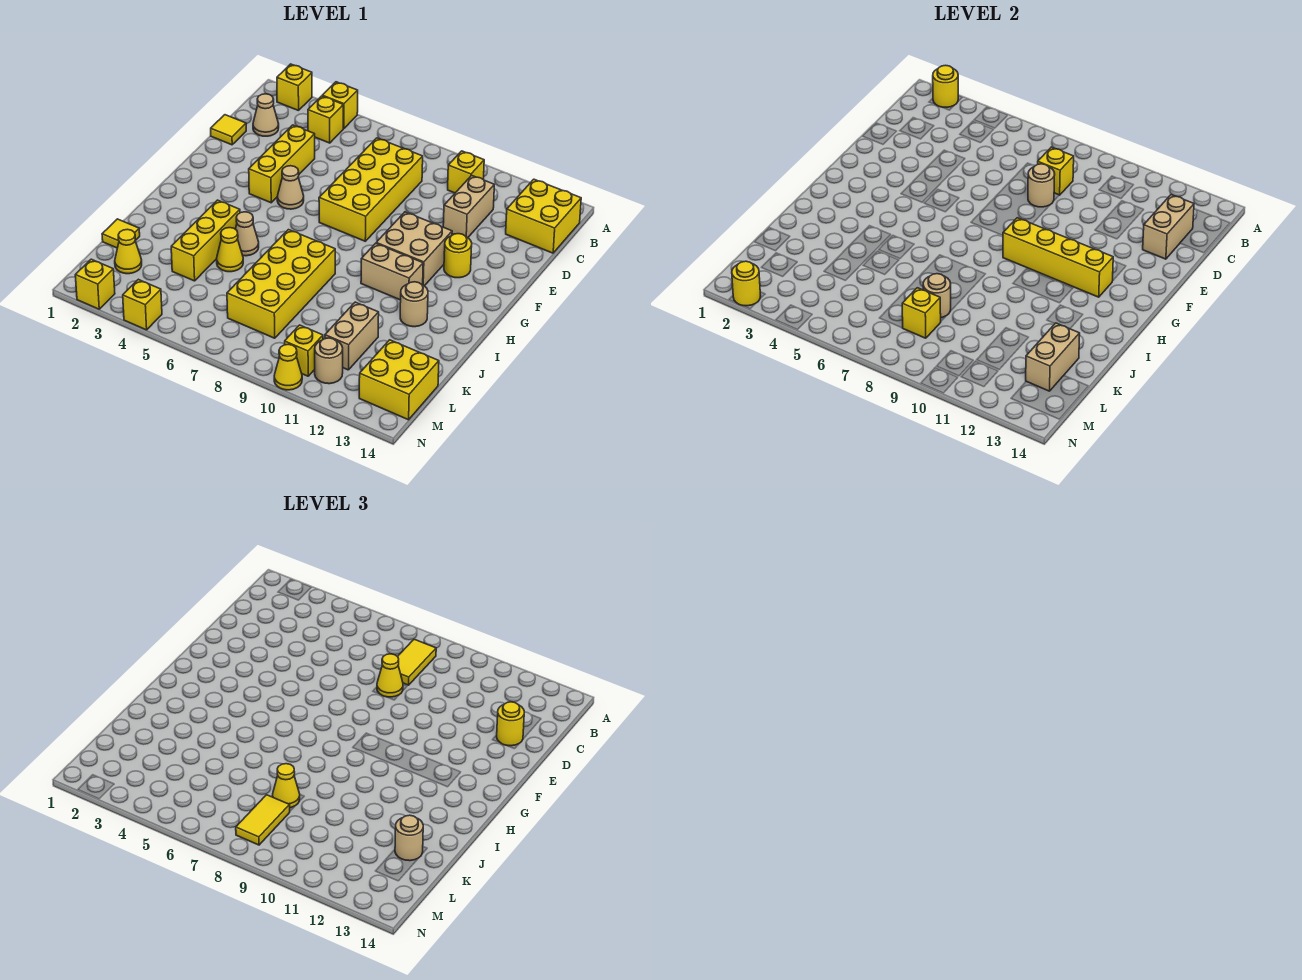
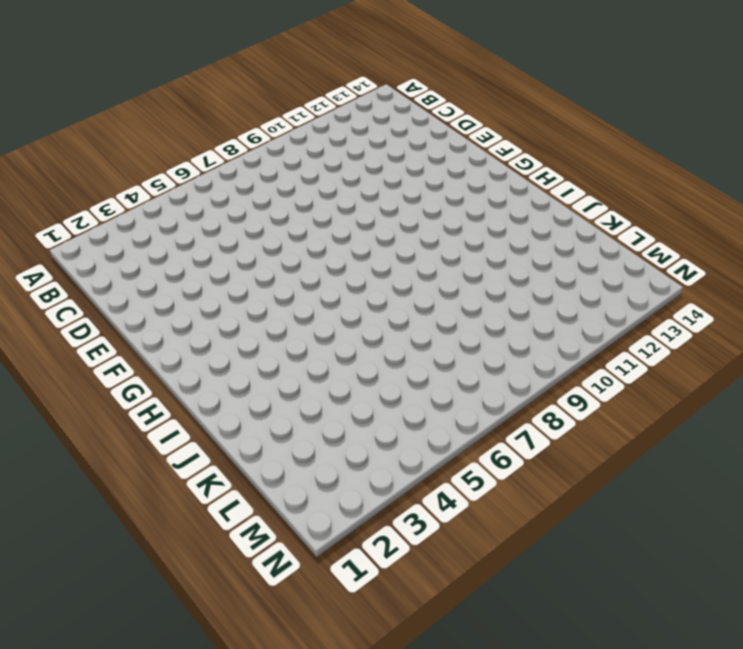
none -> yellow 1x1 brick [277,64,312,111]
none -> yellow 1x1 brick [322,82,358,128]
none -> yellow 1x1 brick [308,96,343,143]
none -> yellow 1x1 brick [448,151,484,193]

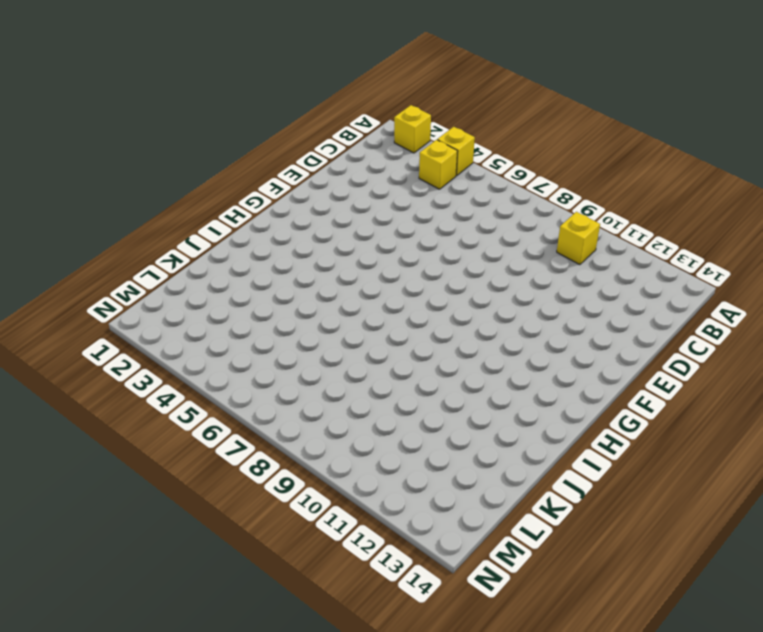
none -> yellow 2x2 brick [506,179,581,253]
none -> tan 1x1 cone [253,94,279,136]
none -> yellow 2x4 brick [319,138,423,241]
none -> tan 1x2 brick [443,175,494,237]

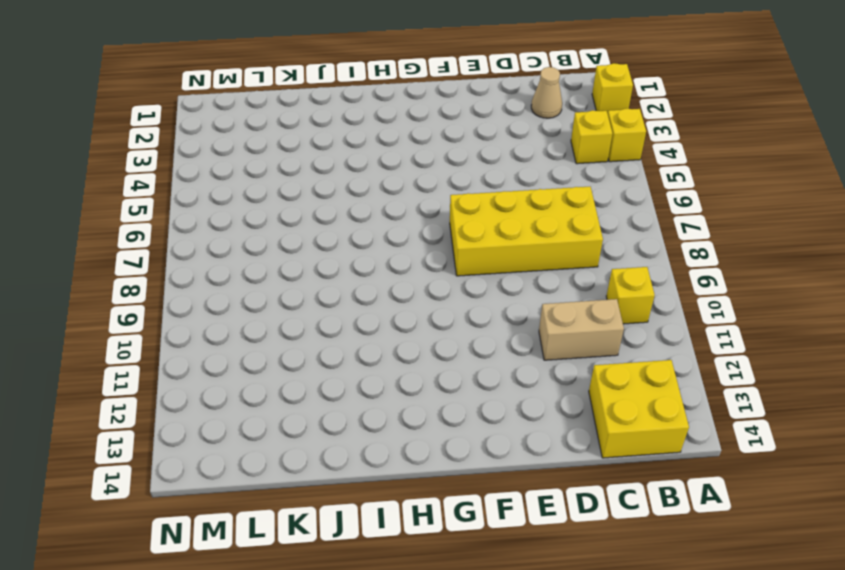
none -> yellow 1x1 tile [211,115,246,145]
none -> yellow 1x3 brick [249,125,315,203]
none -> tan 1x1 cone [277,166,304,209]
none -> tan 2x2 brick [376,212,452,286]

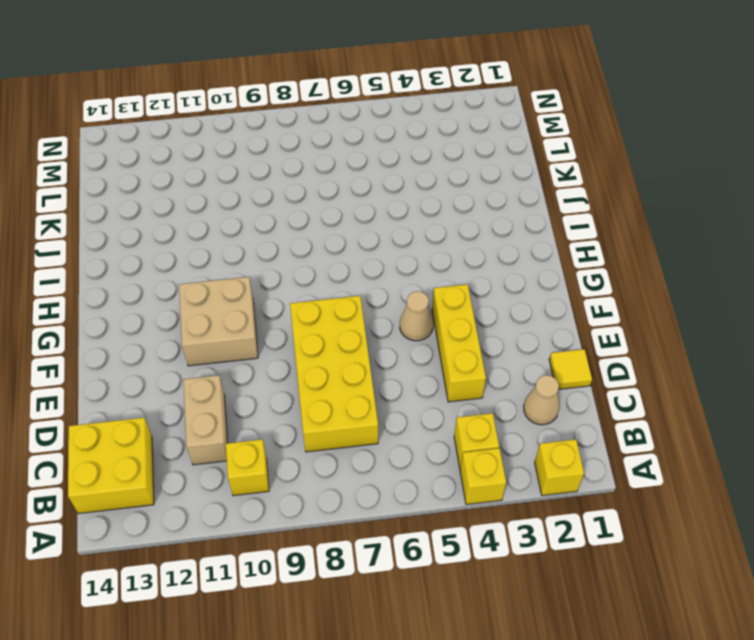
none -> yellow 1x1 round brick [444,234,472,278]
none -> tan 1x2 brick [361,243,423,300]
none -> yellow 1x3 brick [171,200,240,281]
none -> tan 1x1 cone [236,212,259,256]

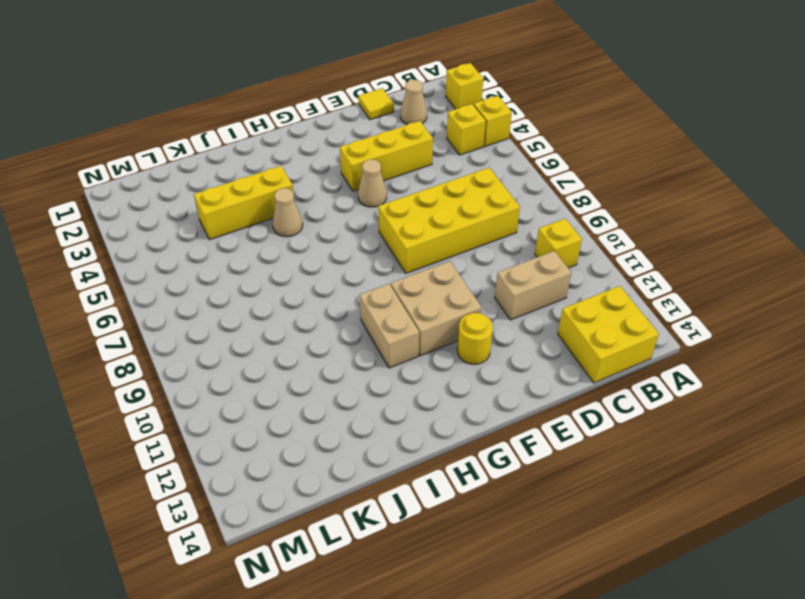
none -> yellow 2x4 brick [227,230,335,338]
none -> tan 1x1 round brick [400,282,428,327]
none -> yellow 1x1 cone [217,228,243,272]
none -> yellow 1x1 tile [102,219,140,248]

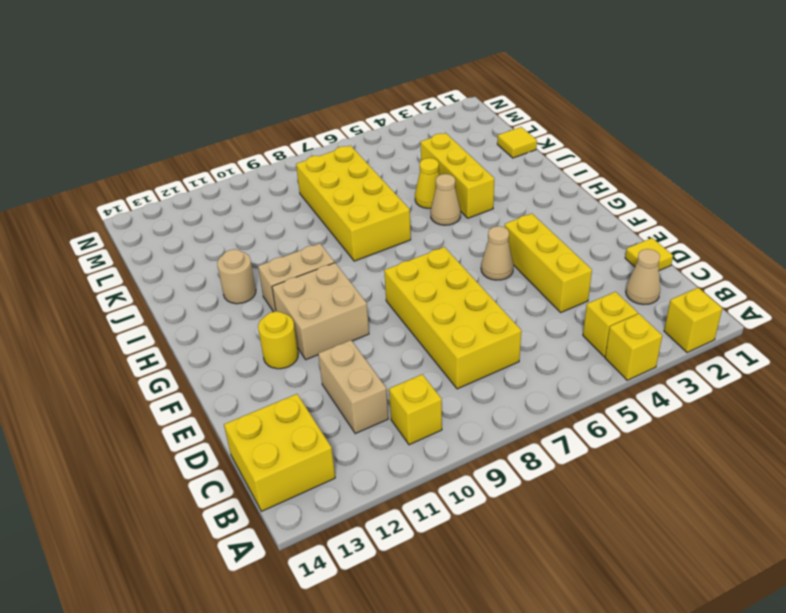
none -> tan 1x2 brick [325,302,379,370]
none -> yellow 1x1 cone [115,229,142,274]
none -> yellow 2x2 brick [359,340,439,420]
none -> yellow 1x1 brick [285,325,323,376]

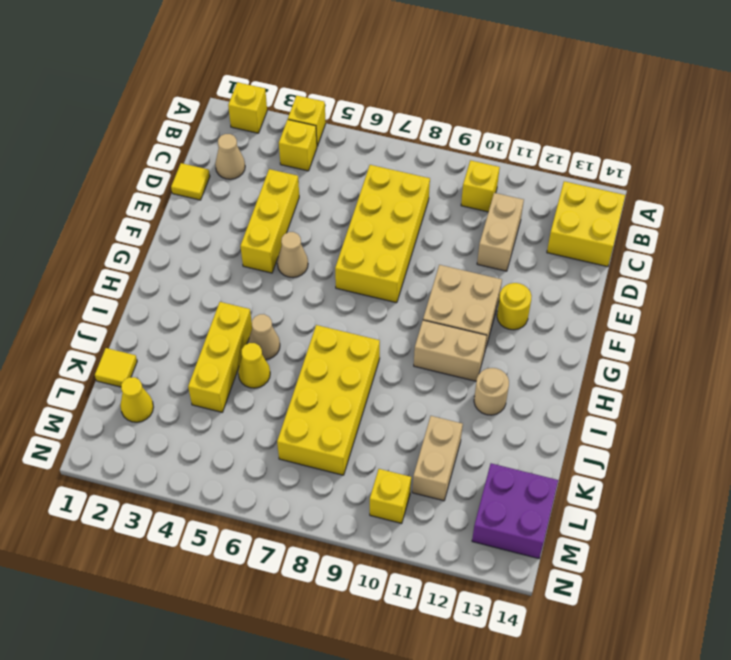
purple 2x2 brick [472,463,558,559] -> yellow 2x2 brick [359,340,439,420]
none -> tan 1x1 round brick [315,338,343,384]
none -> yellow 1x1 brick [75,259,115,309]
none -> yellow 1x1 brick [123,279,162,330]
none -> yellow 1x1 cone [274,344,302,390]

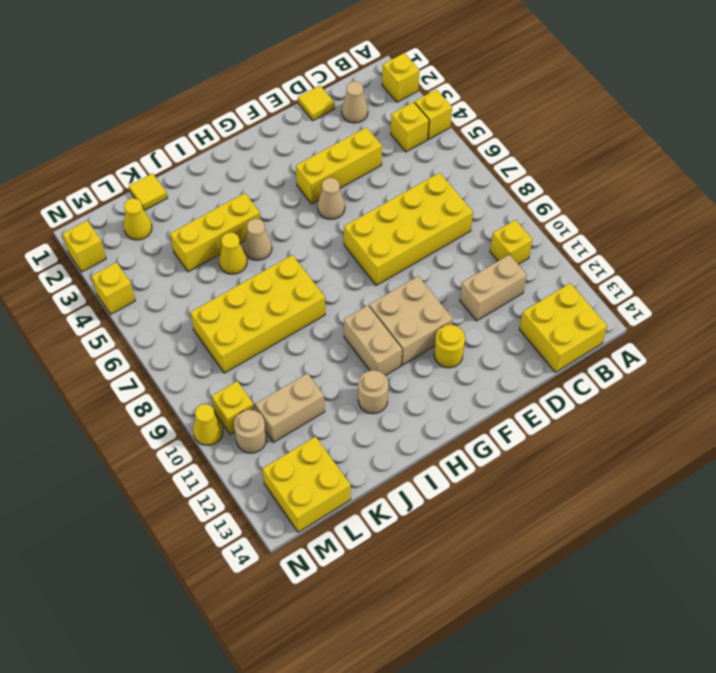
none -> yellow 1x1 round brick [933,65,958,107]
none -> yellow 1x1 brick [1038,147,1074,195]
none -> tan 1x2 brick [1143,195,1194,259]
none -> tan 1x1 round brick [1028,164,1055,207]

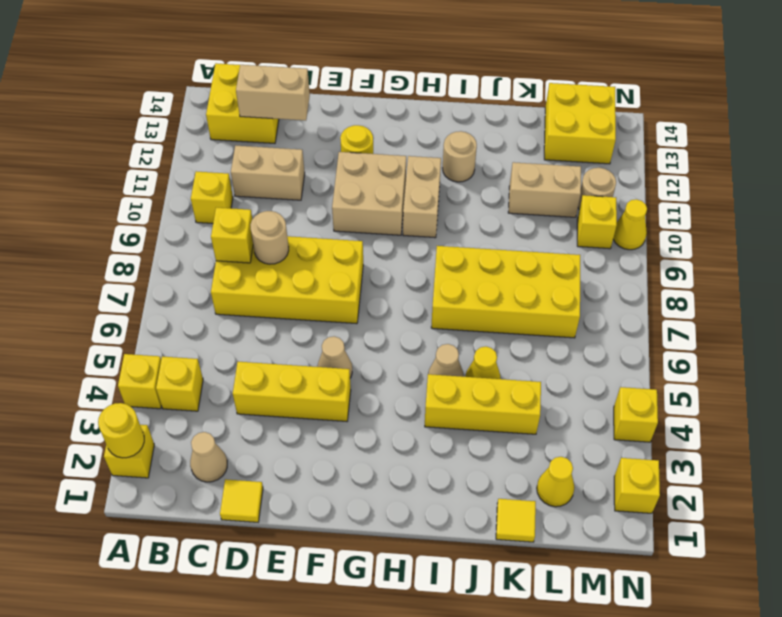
none -> yellow 1x4 brick [1003,218,1113,297]
none -> tan 1x1 round brick [923,274,951,318]
none -> tan 1x2 brick [1026,323,1080,391]
none -> yellow 1x1 brick [902,288,941,338]

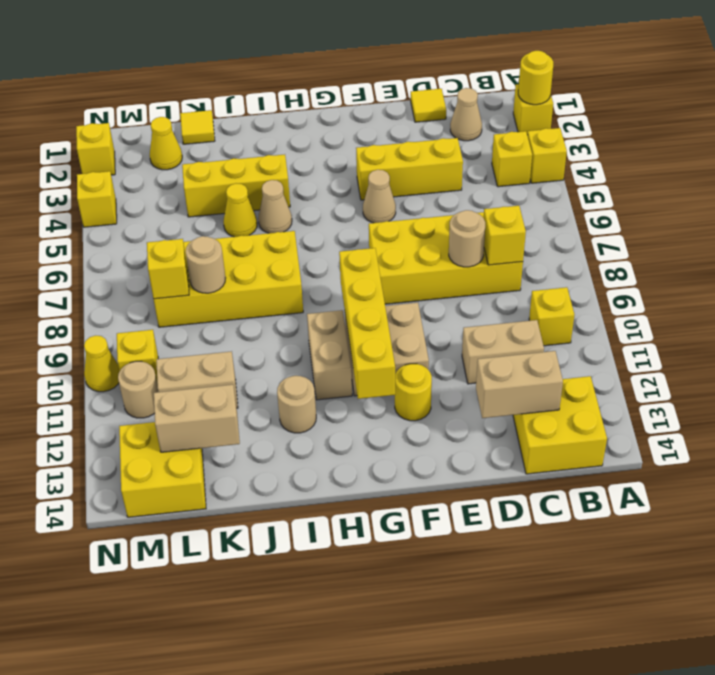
none -> yellow 1x1 round brick [732,261,761,306]
none -> yellow 1x2 tile [398,639,436,685]
none -> yellow 1x1 cone [377,654,403,697]
none -> yellow 1x1 round brick [497,702,524,746]

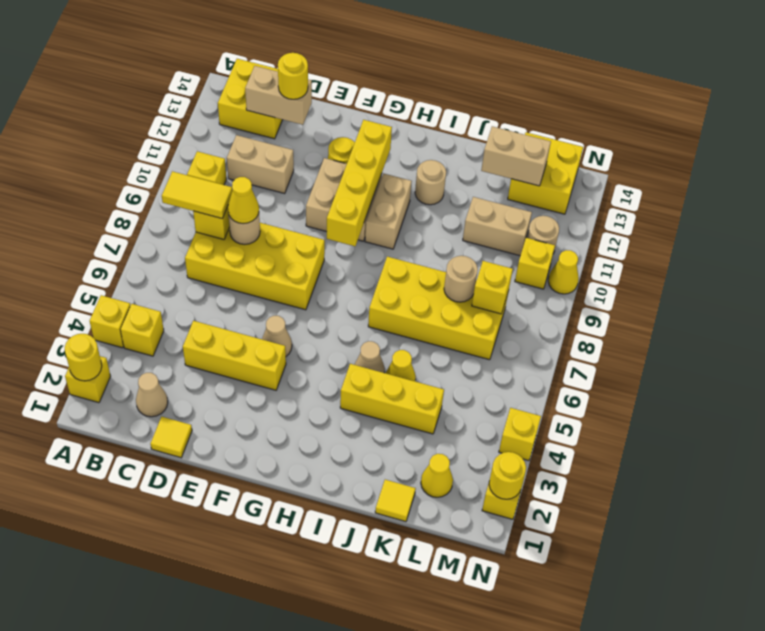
none -> yellow 1x1 cone [273,764,300,808]
none -> tan 1x1 round brick [395,815,423,861]
none -> yellow 1x2 tile [236,795,290,845]

